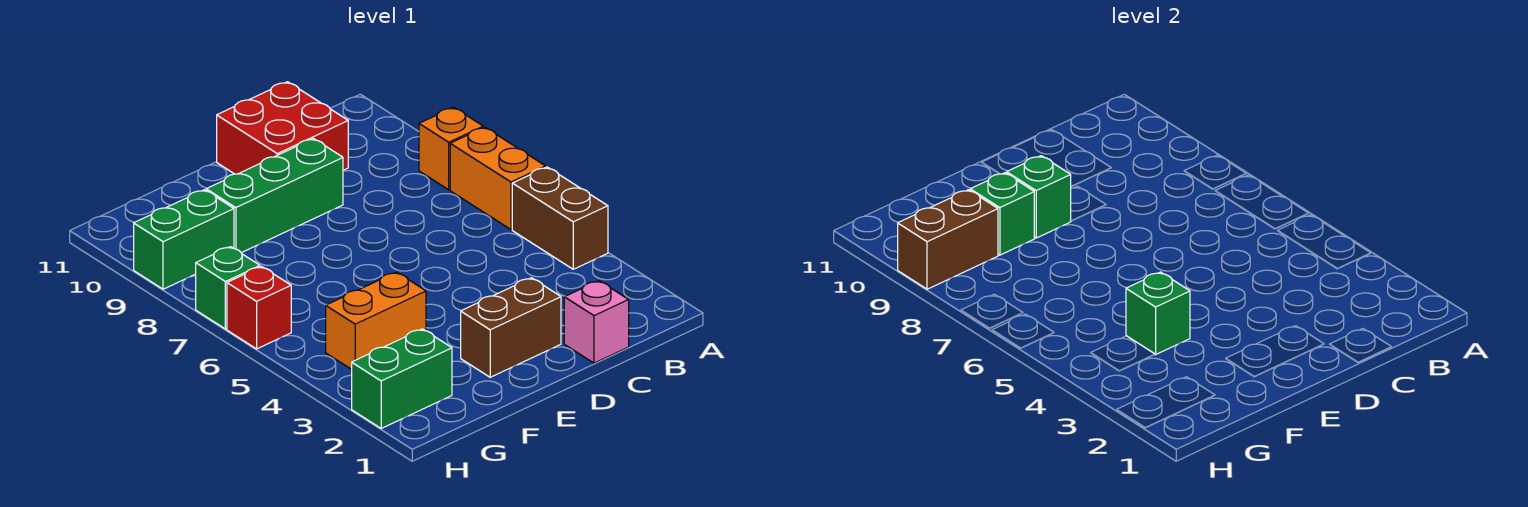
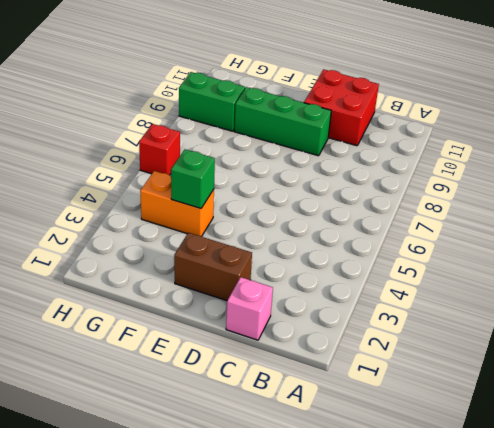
none -> brown 1x2 brick [512,167,608,269]
none -> orange 1x2 brick [450,127,546,230]
none -> orange 1x1 brick [419,107,483,190]

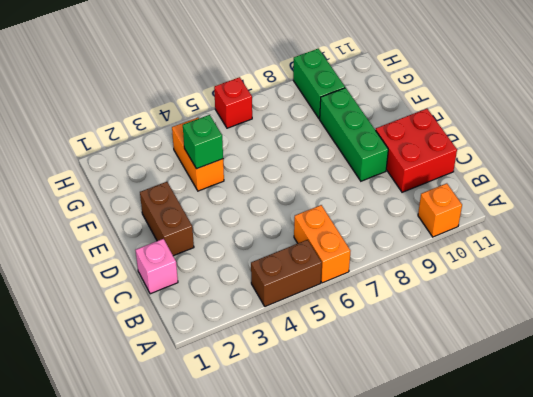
orange 1x2 brick [294,205,350,283] -> orange 1x2 brick turned to [450,127,546,230]
orange 1x1 brick [418,183,462,237] -> orange 1x1 brick moved to [419,107,483,190]
none -> green 1x2 brick [352,329,452,428]
none -> green 1x1 brick [196,247,260,329]
none -> green 1x1 brick [1007,156,1071,238]

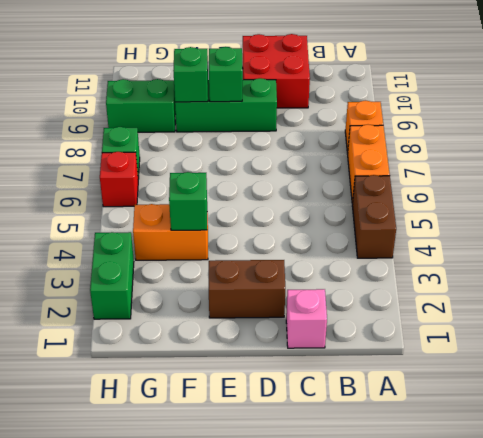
green 1x2 brick [90,232,134,319] -> green 1x2 brick turned to [352,329,452,428]
none -> brown 1x2 brick [898,190,998,289]

